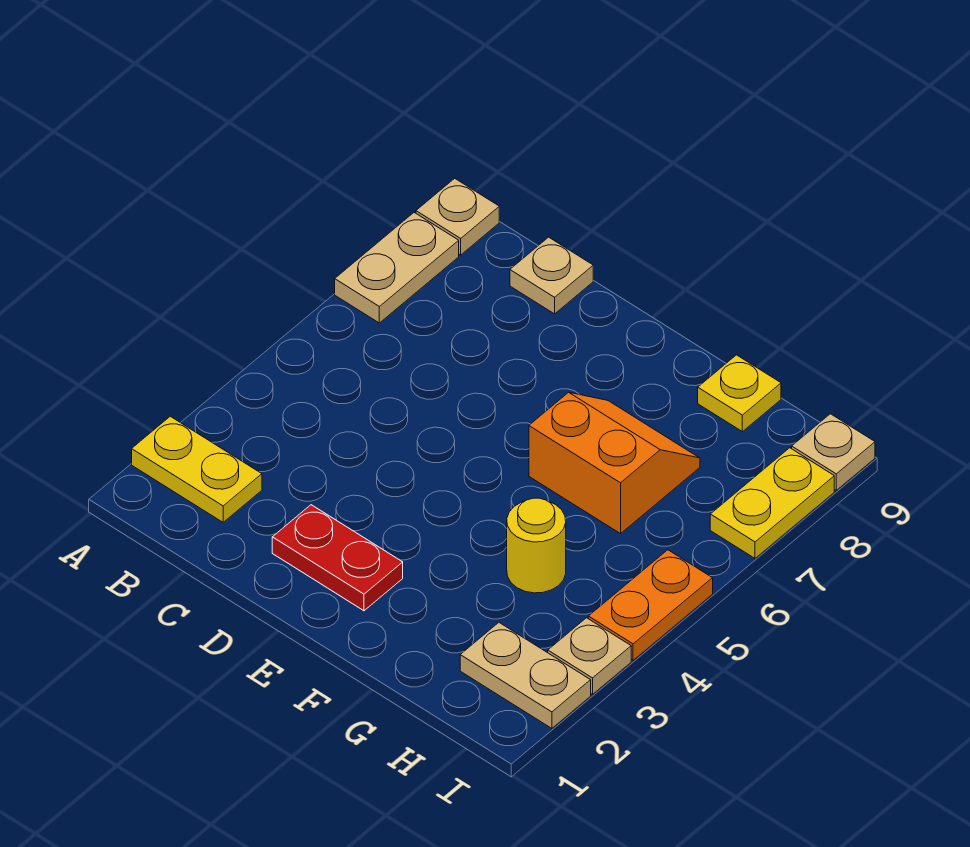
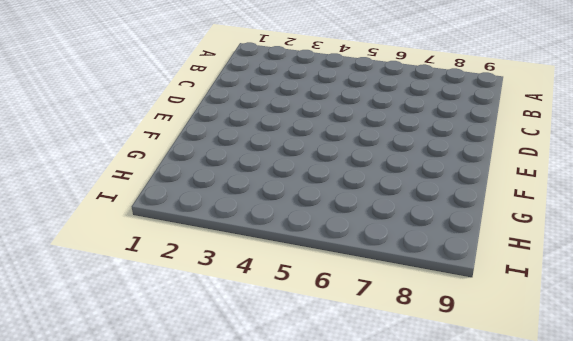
none -> yellow 1x2 plate [132,416,262,522]
none -> tan 1x2 plate [335,213,459,323]
none -> tan 1x1 plate [416,178,499,255]

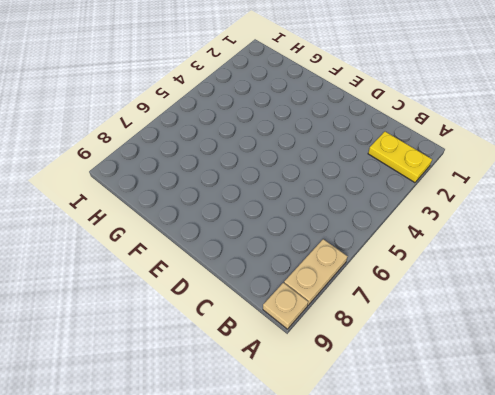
none -> tan 1x1 plate [510,237,593,314]
none -> red 1x2 plate [272,505,403,611]
none -> orange 2x2 slope [529,392,700,534]

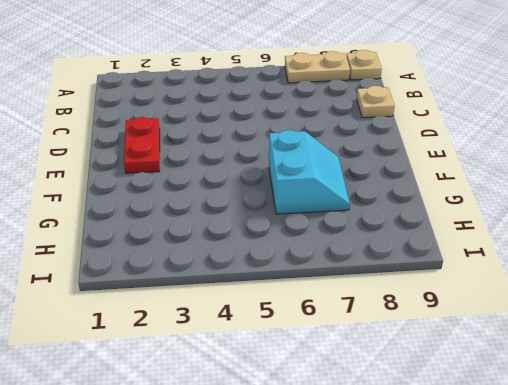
cyan 2x2 slope [269,130,350,214] -> orange 2x2 slope [529,392,700,534]
none -> yellow 1x2 plate [132,416,262,522]
none -> yellow 1x1 round brick [507,498,566,593]
none -> yellow 1x1 plate [698,355,781,432]

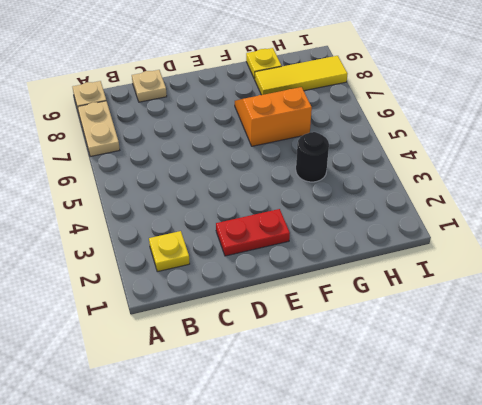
yellow 1x1 plate [149,231,190,272] -> yellow 1x2 plate [132,416,262,522]
black 1x1 round brick [296,132,329,182] -> yellow 1x1 round brick [507,498,566,593]
yellow 1x3 tile [255,56,347,95] -> yellow 1x2 plate [710,448,834,558]
none -> tan 1x2 plate [460,623,591,728]
none -> tan 1x1 plate [548,618,631,694]
none -> orange 1x2 plate [588,550,713,660]

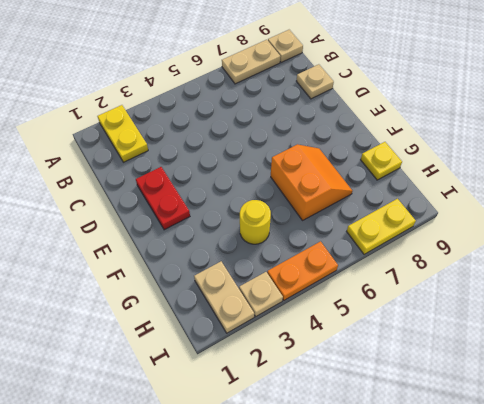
none -> tan 1x1 plate [792,414,875,490]

